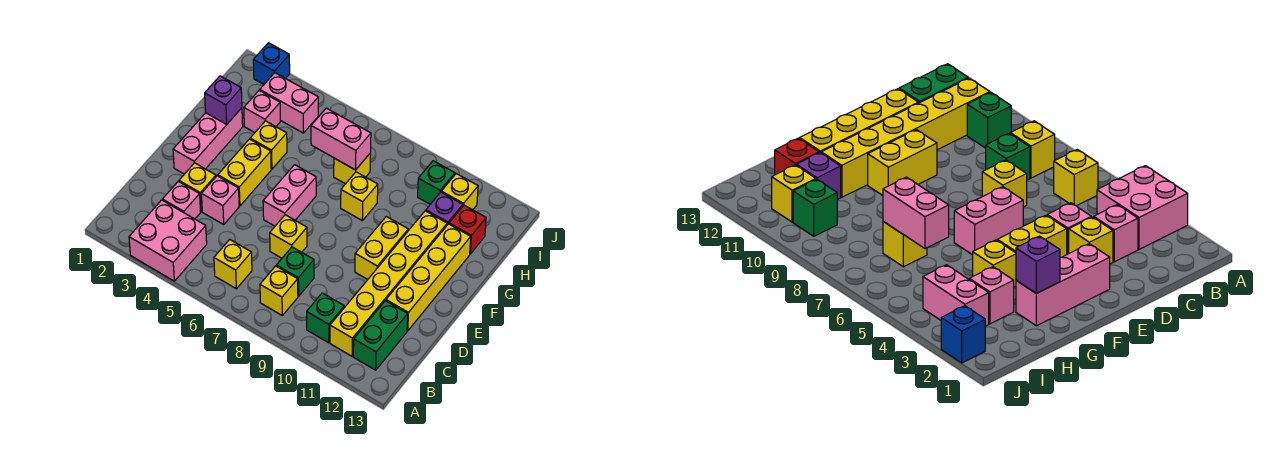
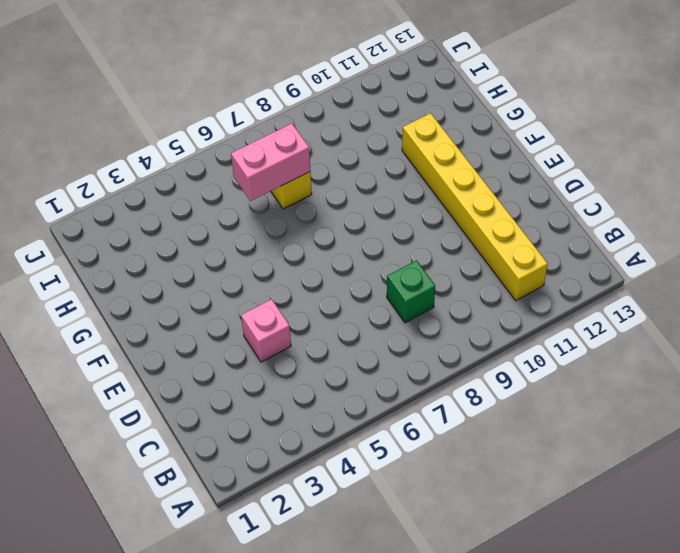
none -> pink 2x2 brick [129,200,207,281]
none -> yellow 1x1 brick [214,240,252,289]
none -> yellow 1x1 brick [260,266,298,315]

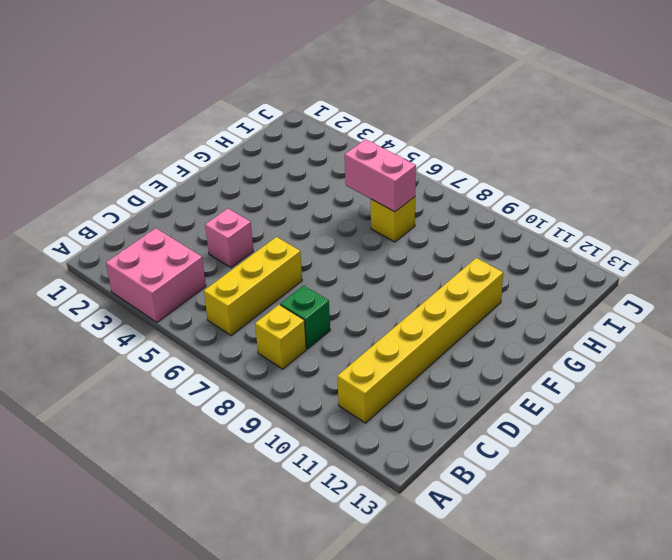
yellow 1x3 brick [204,237,302,335] -> yellow 1x1 brick [214,240,252,289]
none -> green 1x1 brick [307,293,344,343]
none -> green 1x2 brick [353,301,408,370]
none -> pink 1x1 brick [162,181,201,219]

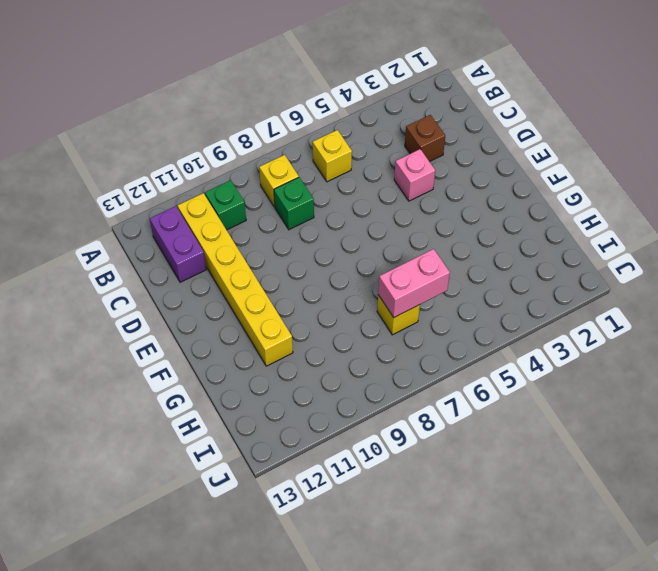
purple 1x2 brick [150,206,206,282] -> green 1x2 brick [353,301,408,370]
brown 1x1 brick [405,115,445,162] -> pink 1x1 brick [162,181,201,219]
none -> pink 2x2 brick [129,200,207,281]
none -> yellow 1x1 brick [179,163,216,211]
none -> yellow 1x1 brick [270,215,307,258]

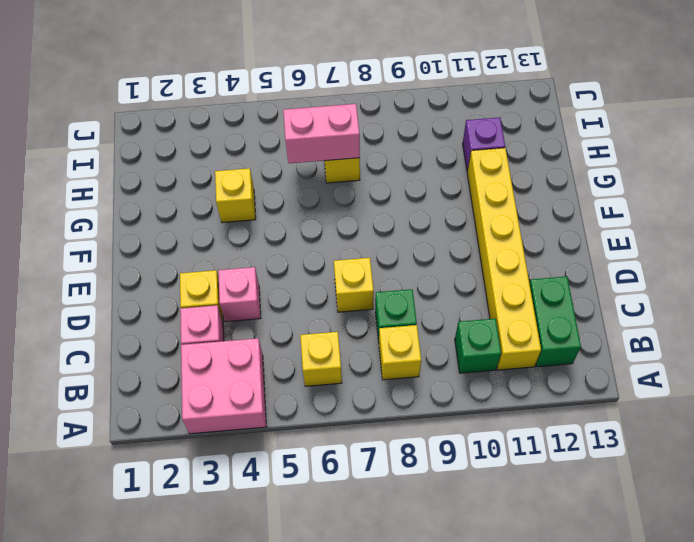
none -> yellow 1x4 brick [386,224,471,331]
none -> pink 1x3 brick [173,108,243,174]
none -> yellow 1x2 brick [218,139,271,206]

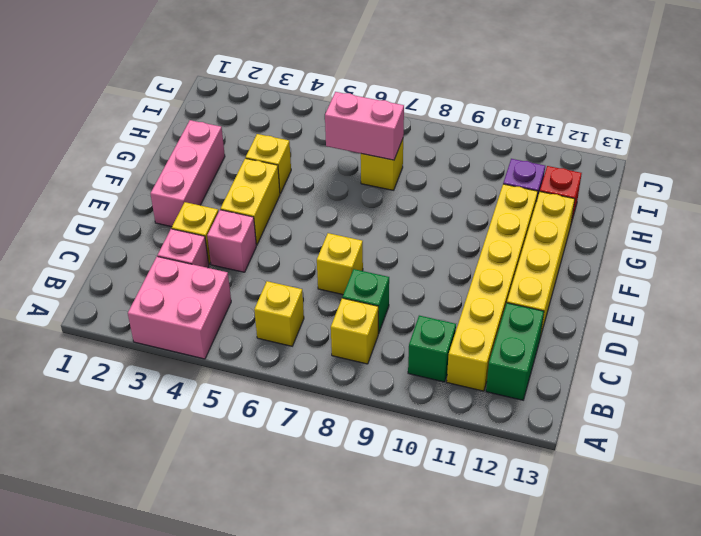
none -> pink 1x2 brick [263,165,316,226]
none -> yellow 1x2 brick [355,217,408,279]
none -> yellow 1x1 brick [341,172,378,220]

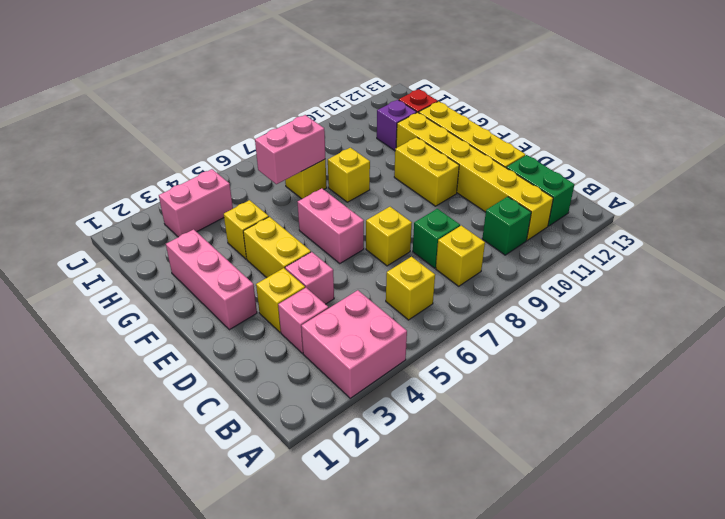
none -> pink 1x1 brick [244,90,281,133]
none -> green 1x1 brick [418,161,455,204]
none -> yellow 1x1 brick [441,174,478,210]

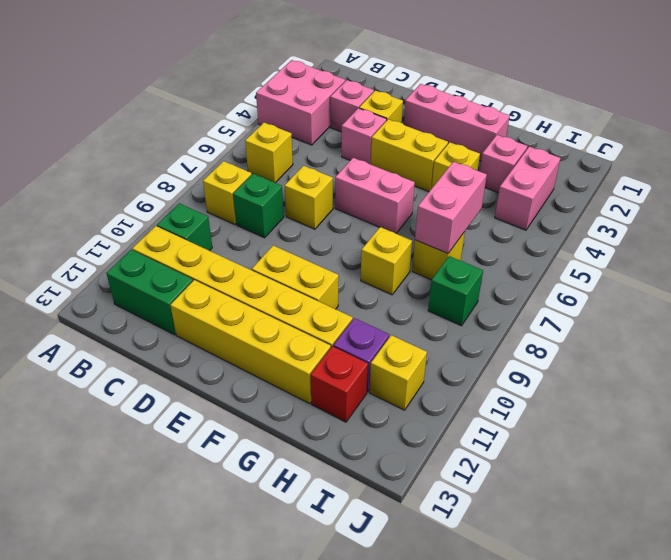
green 1x1 brick [428,256,483,326] -> green 1x1 brick moved to [418,161,455,204]
none -> blue 1x1 brick [253,43,290,84]
none -> purple 1x1 brick [205,76,242,124]

